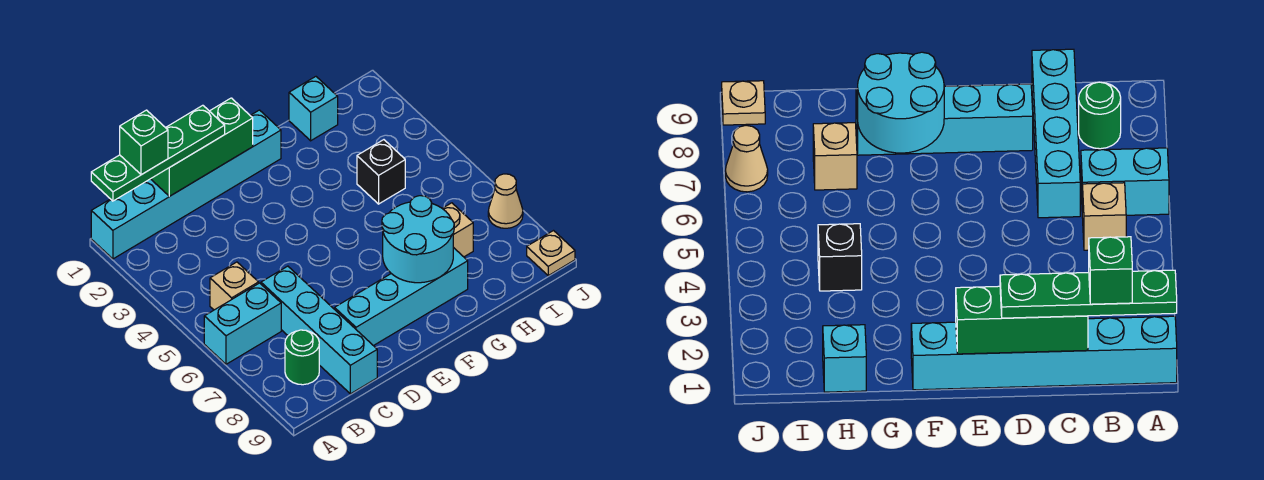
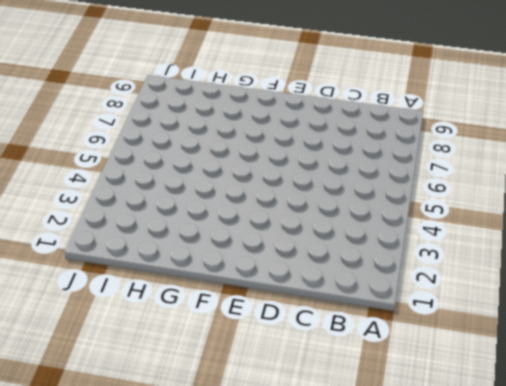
none -> cyan 1x6 brick [91,110,281,259]
none -> cyan 1x2 brick [204,283,281,364]
none -> tan 1x1 brick [210,262,259,310]

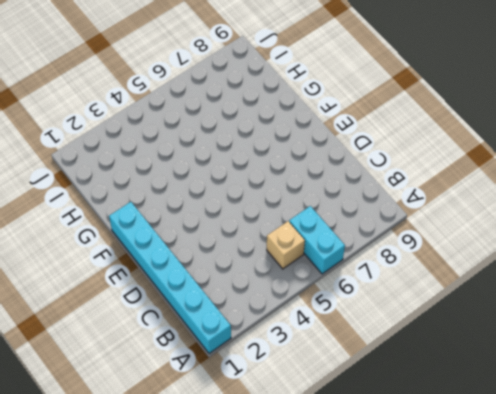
none -> green 1x1 round brick [285,330,319,385]
none -> cyan 1x4 brick [261,266,377,394]
none -> cyan 1x4 brick [335,247,468,346]

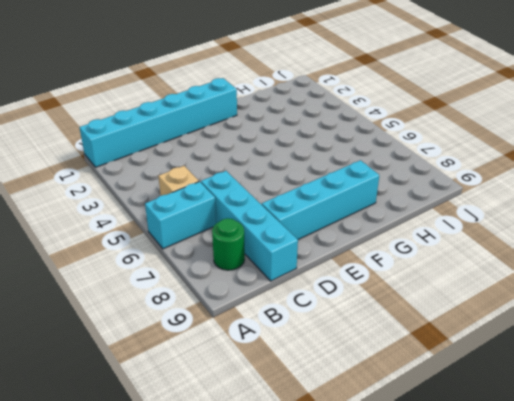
none -> cyan 1x1 brick [289,77,338,141]
none -> black 1x1 brick [357,140,405,204]
none -> tan 1x1 brick [442,203,473,257]

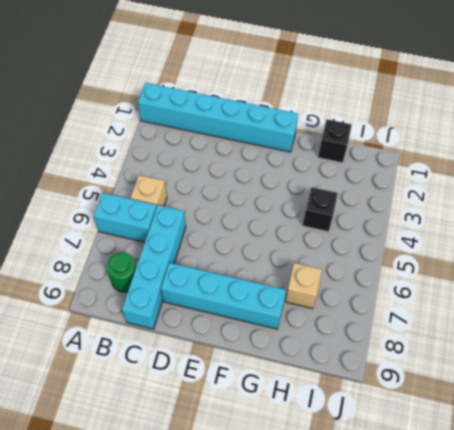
black 1x1 brick [318,119,352,163] -> cyan 1x1 brick [289,77,338,141]
none -> tan 1x1 cone [488,174,523,228]
none -> tan 1x1 plate [527,231,575,276]
none -> green 1x3 brick [151,98,253,196]

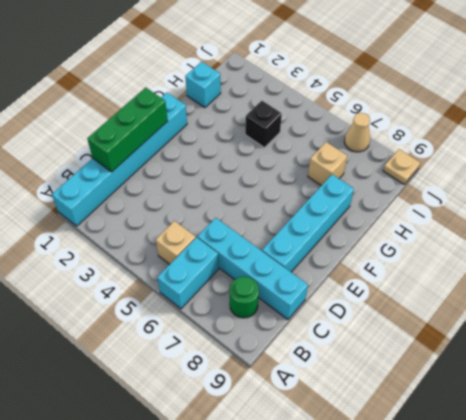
none -> cyan 2x2 round brick [382,196,454,283]
none -> green 1x4 plate [91,105,225,201]
none -> green 1x1 brick [120,110,168,175]

